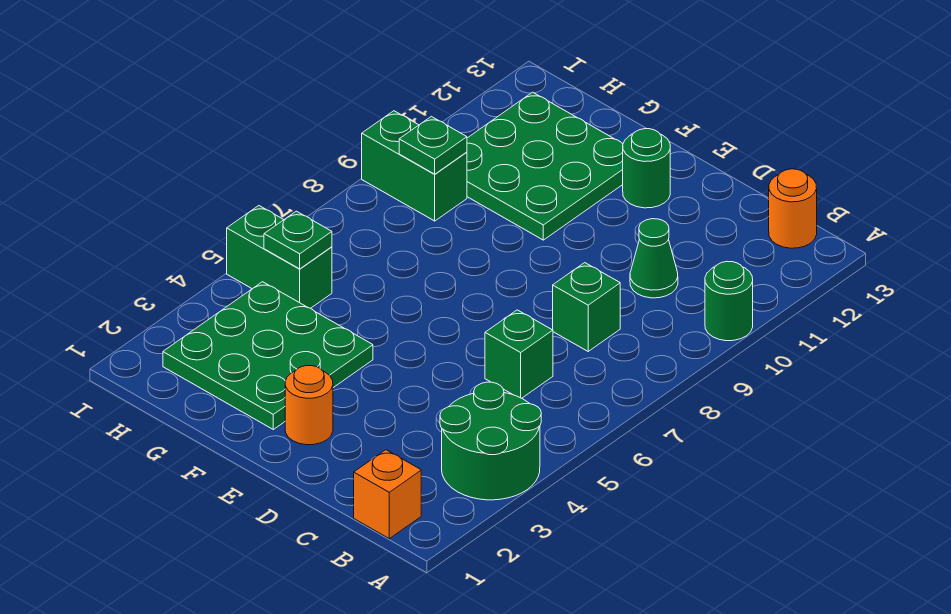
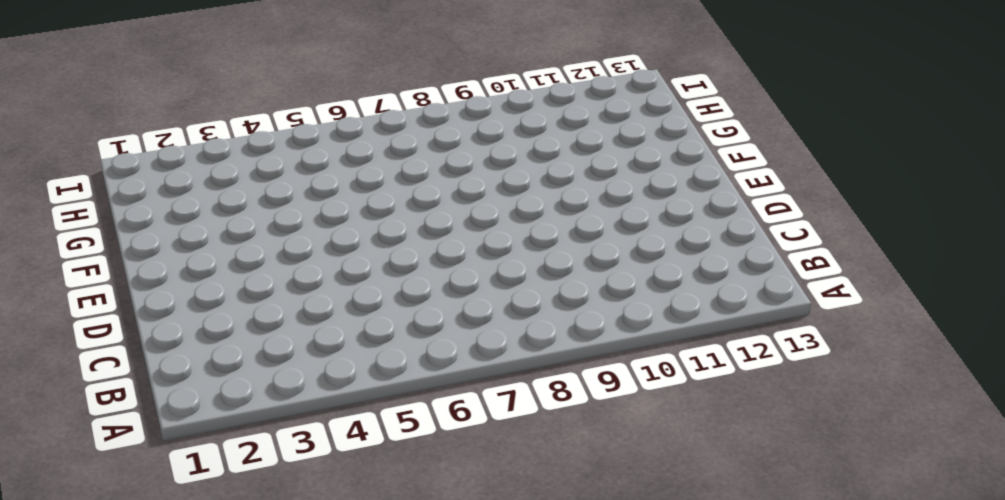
none -> green 2x2 round brick [440,382,541,500]
none -> green 1x1 round brick [705,262,753,341]
none -> orange 1x1 brick [354,450,421,539]

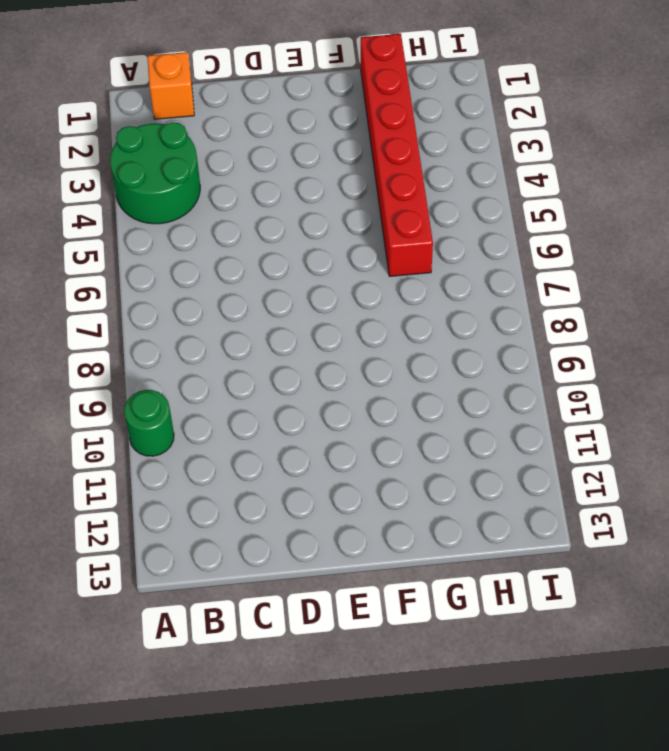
red 1x6 brick [361,34,433,276] -> green 3x3 plate [163,282,373,429]
none -> orange 1x1 round brick [769,169,817,248]
none -> green 1x1 brick [485,310,553,398]
none -> green 1x1 brick [553,263,620,351]

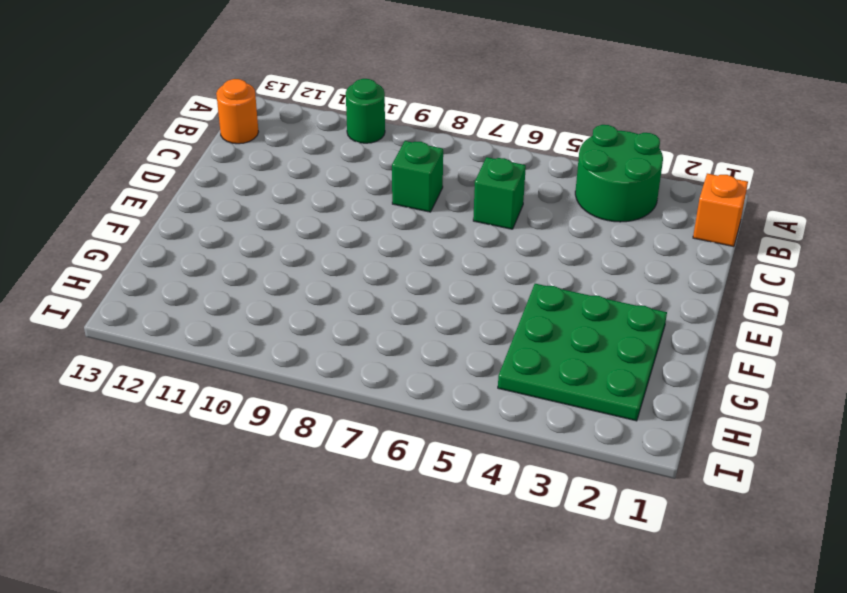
none -> green 1x1 cone [630,219,678,298]
none -> orange 1x1 round brick [285,366,333,445]
none -> green 1x1 round brick [623,129,670,208]

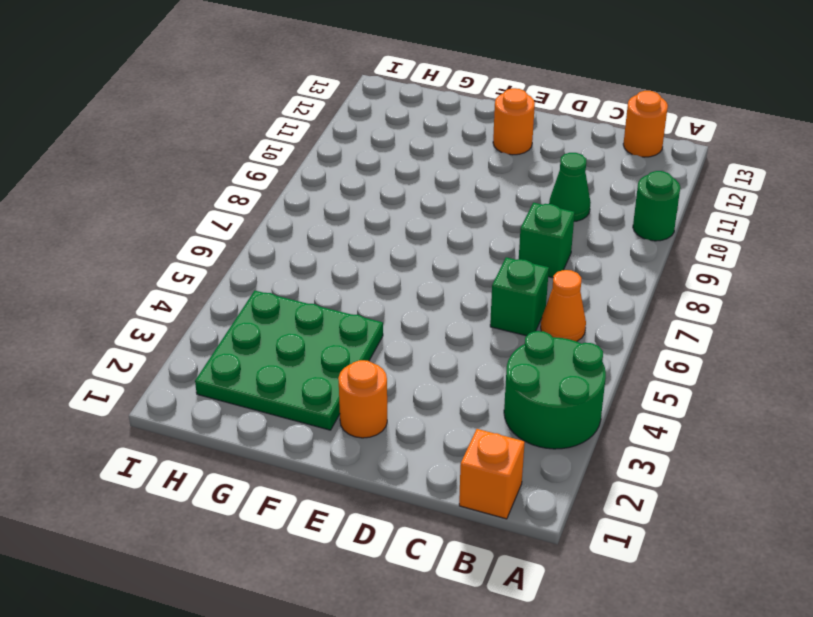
orange 1x1 cone [541,270,586,341] -> none
orange 1x1 round brick [493,88,535,155] -> green 1x1 round brick [623,129,670,208]
none -> green 3x3 plate [467,92,623,240]
none -> green 1x2 brick [227,206,332,308]
none -> green 1x2 brick [362,111,467,221]

